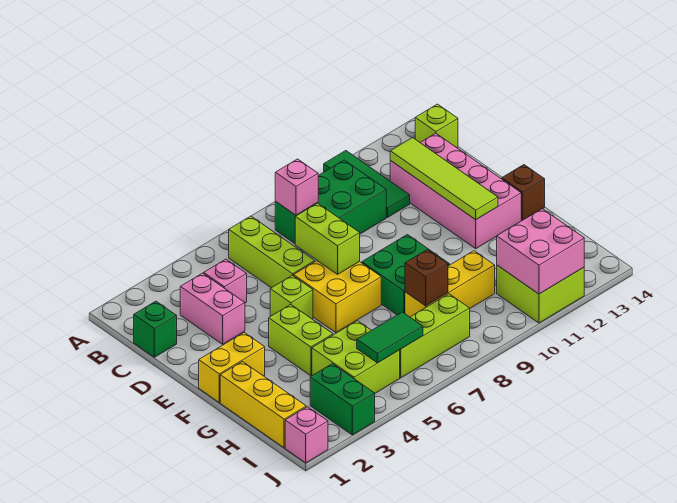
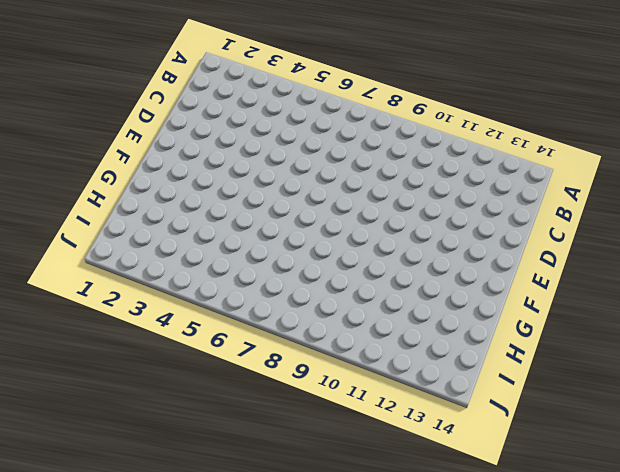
none -> green 1x3 tile [324,151,410,217]
none -> lime 1x3 brick [229,216,315,288]
none -> green 2x3 brick [275,160,386,244]

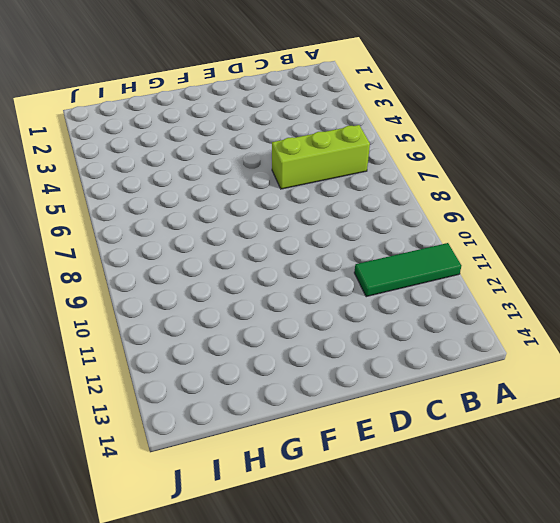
none -> green 2x3 brick [275,160,386,244]
none -> lime 1x1 brick [415,104,458,148]
none -> green 1x1 brick [134,301,177,357]

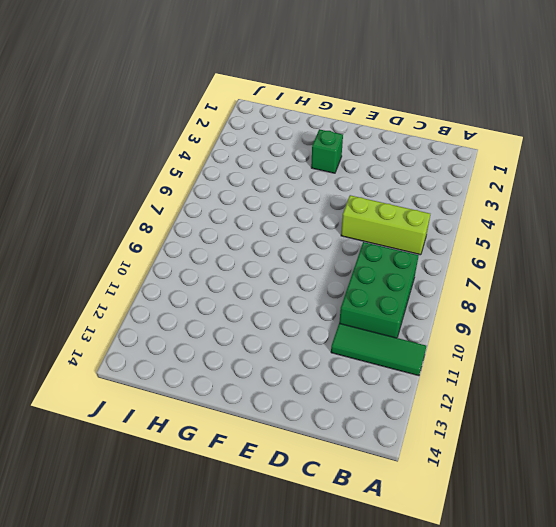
green 1x1 brick [311,129,343,173] -> green 1x1 brick moved to [134,301,177,357]
none -> lime 1x1 brick [415,104,458,148]
none -> pink 1x2 brick [180,273,245,344]
none -> pink 1x1 brick [204,259,247,303]

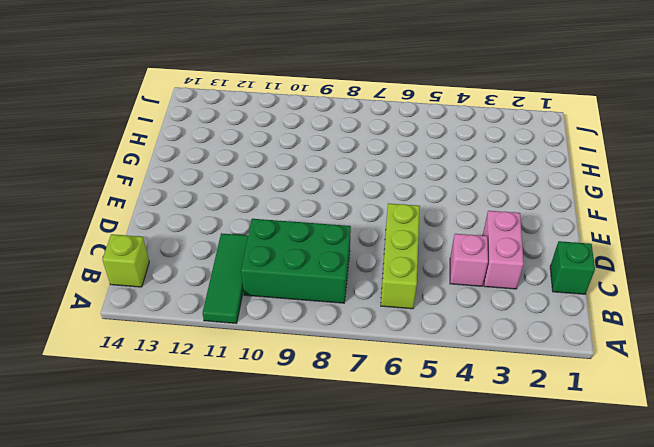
none -> pink 2x4 brick [390,133,521,249]
none -> lime 1x1 brick [270,275,313,319]
none -> yellow 2x2 brick [294,261,381,333]

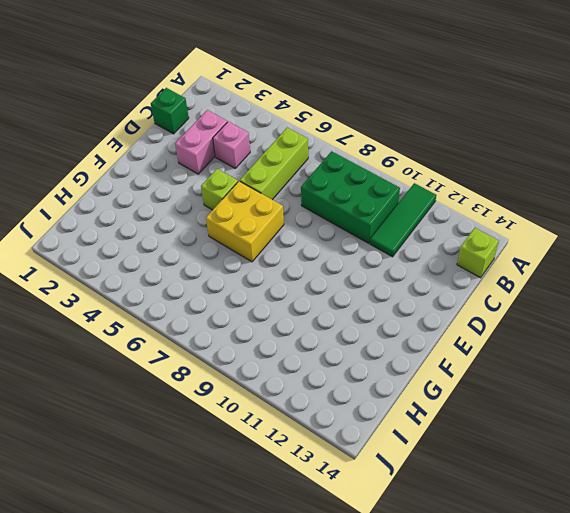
none -> pink 2x4 brick [390,133,521,249]
none -> yellow 1x2 brick [199,333,265,402]
none -> lime 1x2 brick [269,305,333,376]

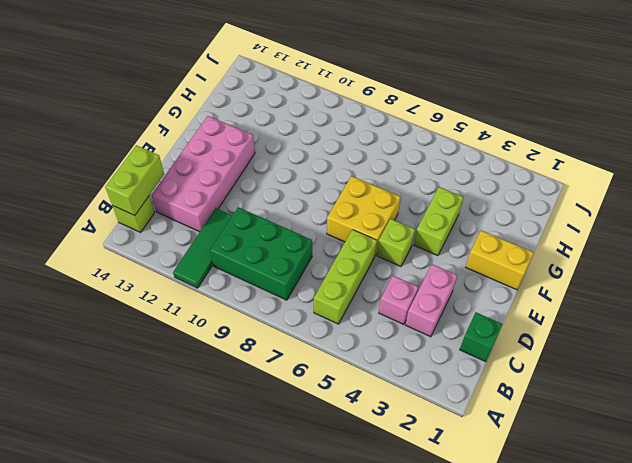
lime 1x2 brick [105,145,164,215] -> lime 1x2 brick moved to [295,203,360,274]
none -> green 2x2 brick [362,235,450,315]
none -> brown 1x1 brick [502,165,545,221]
none -> yellow 1x3 brick [220,362,306,448]

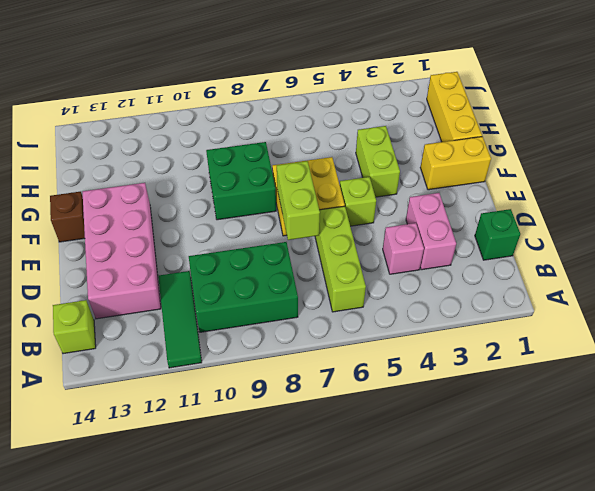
none -> lime 2x2 brick [312,321,400,393]
none -> yellow 1x3 brick [405,251,495,317]
none -> green 1x2 brick [310,364,375,435]

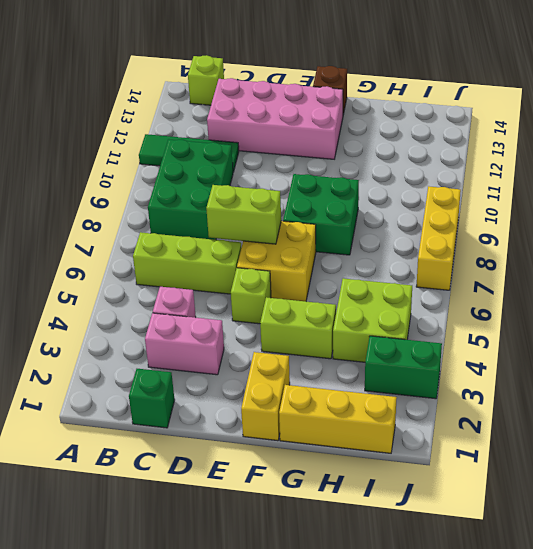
yellow 1x3 brick [416,186,461,290] -> yellow 1x3 brick moved to [405,251,495,317]
none -> lime 1x3 brick [400,294,470,378]
none -> lime 2x2 brick [497,265,584,323]
none -> pink 1x1 brick [285,407,328,463]

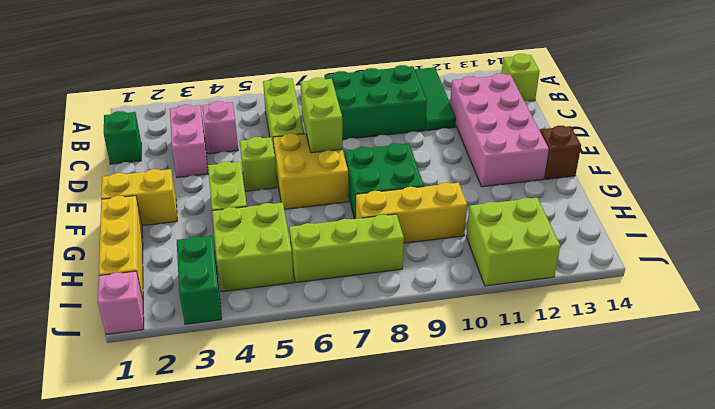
none -> pink 1x1 brick [275,159,318,215]
none -> lime 1x4 tile [390,138,498,220]
none -> brown 1x1 brick [405,250,448,306]

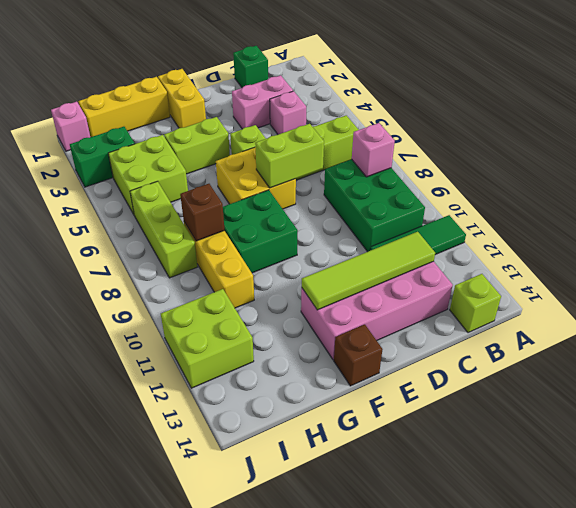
none -> green 1x2 tile [357,312,423,363]
none -> pink 2x2 brick [497,209,584,294]

